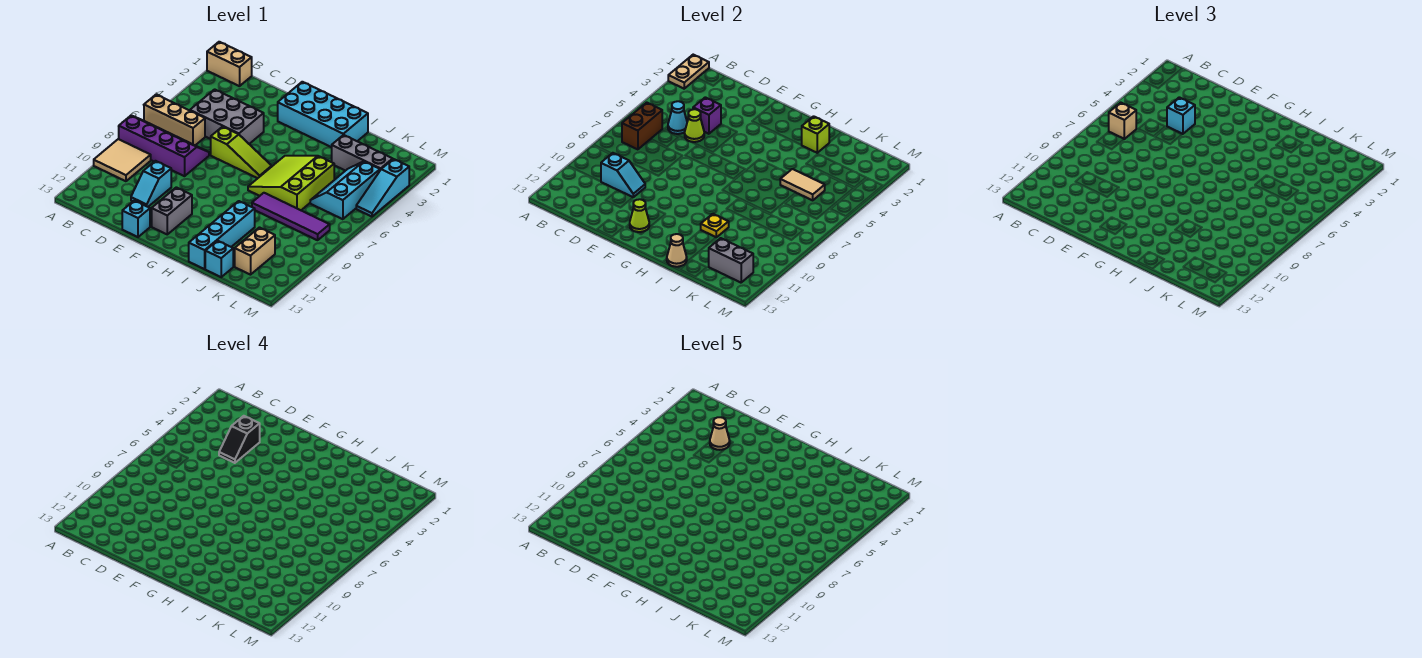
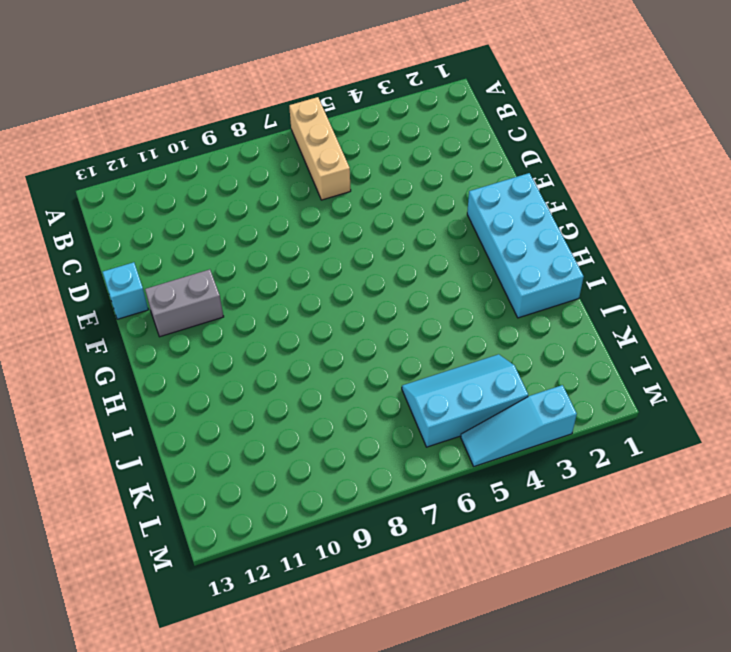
none -> tan 1x2 brick [207,42,252,86]
none -> purple 2x4 slope [119,115,209,176]
none -> tan 2x2 tile [94,139,151,181]
none -> grey 2x3 brick [190,89,264,144]

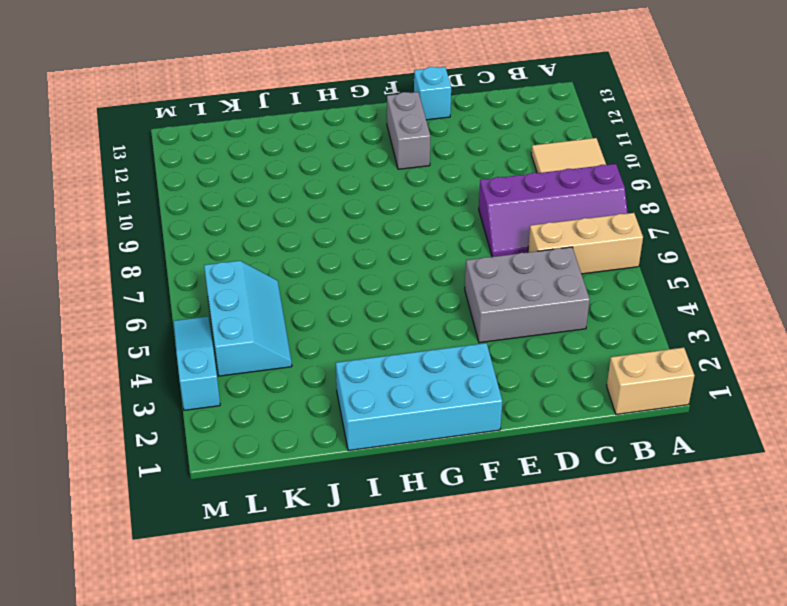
none -> cyan 1x2 slope [131,161,171,207]
none -> lime 1x3 slope [211,127,272,178]
none -> lime 3x3 slope [248,155,334,210]
none -> purple 1x4 tile [252,193,330,240]

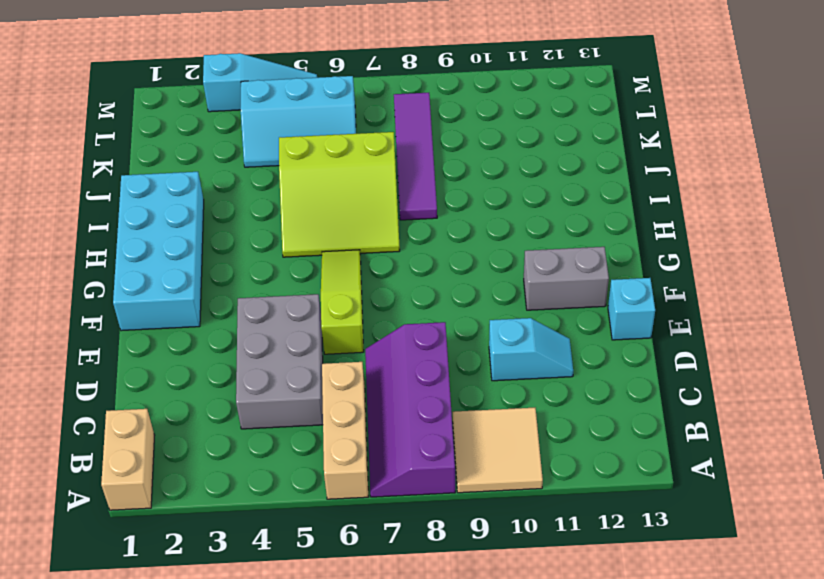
none -> cyan 1x4 brick [189,201,255,269]
none -> grey 1x3 brick [332,135,393,171]
none -> cyan 1x1 brick [205,241,233,277]
none -> tan 1x2 brick [235,228,275,275]

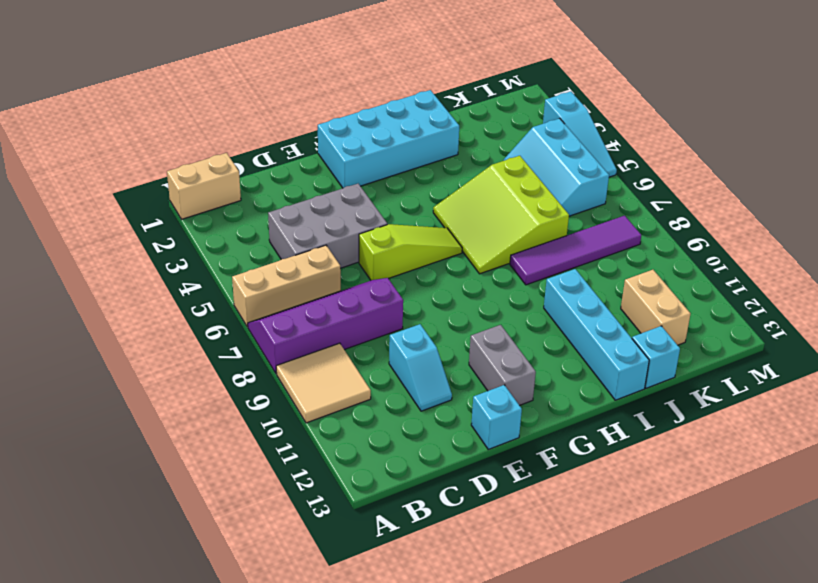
none -> grey 1x3 brick [332,135,393,171]
none -> tan 1x2 plate [668,55,709,89]
none -> brown 1x2 brick [622,103,662,149]
none -> cyan 1x1 cone [668,101,687,134]

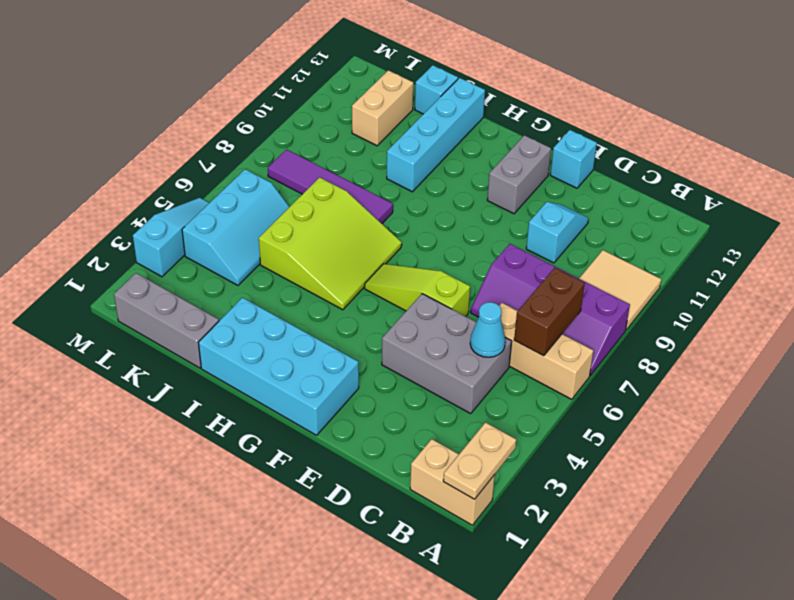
grey 1x3 brick [114,273,219,368] -> grey 1x3 brick moved to [332,135,393,171]
none -> cyan 1x2 slope [601,153,645,197]
none -> purple 1x1 brick [693,97,721,134]
none -> lime 1x1 cone [685,109,704,142]
none -> lime 1x1 cone [630,199,649,232]

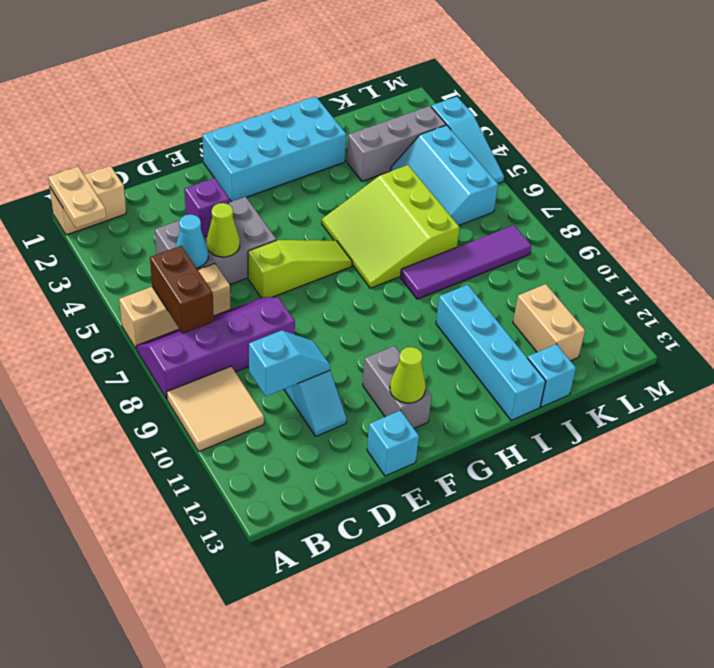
none -> lime 1x1 brick [802,116,829,153]
none -> yellow 1x1 plate [701,214,729,237]
none -> tan 1x1 cone [667,234,687,267]
none -> tan 1x2 tile [780,169,825,200]

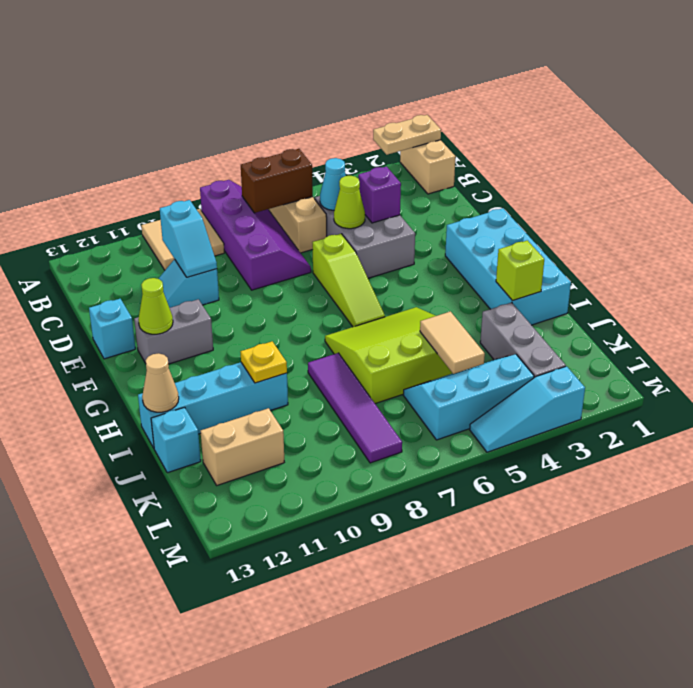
none -> grey 1x2 brick [709,238,753,283]
none -> tan 1x1 brick [1109,103,1136,139]
none -> cyan 1x1 brick [1167,97,1195,134]
none -> black 1x2 slope [219,416,260,463]

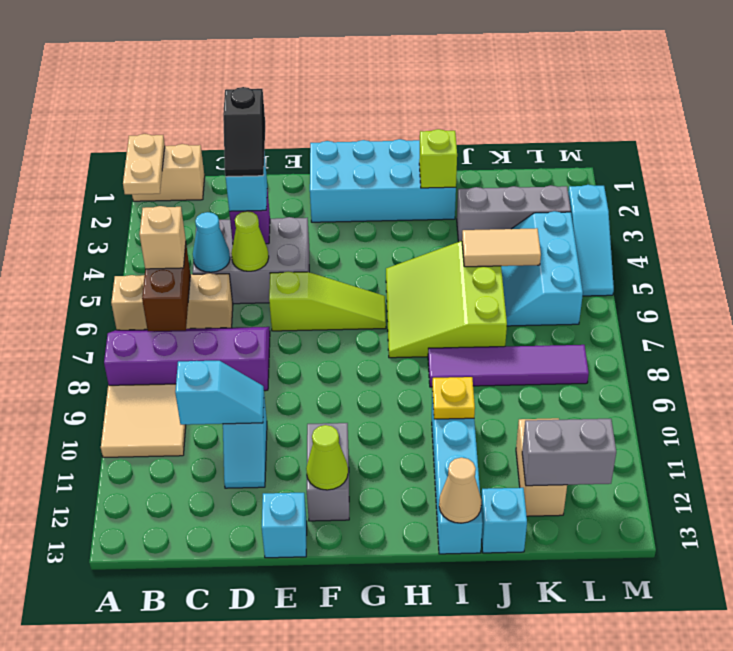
none -> tan 1x1 cone [710,417,730,450]

